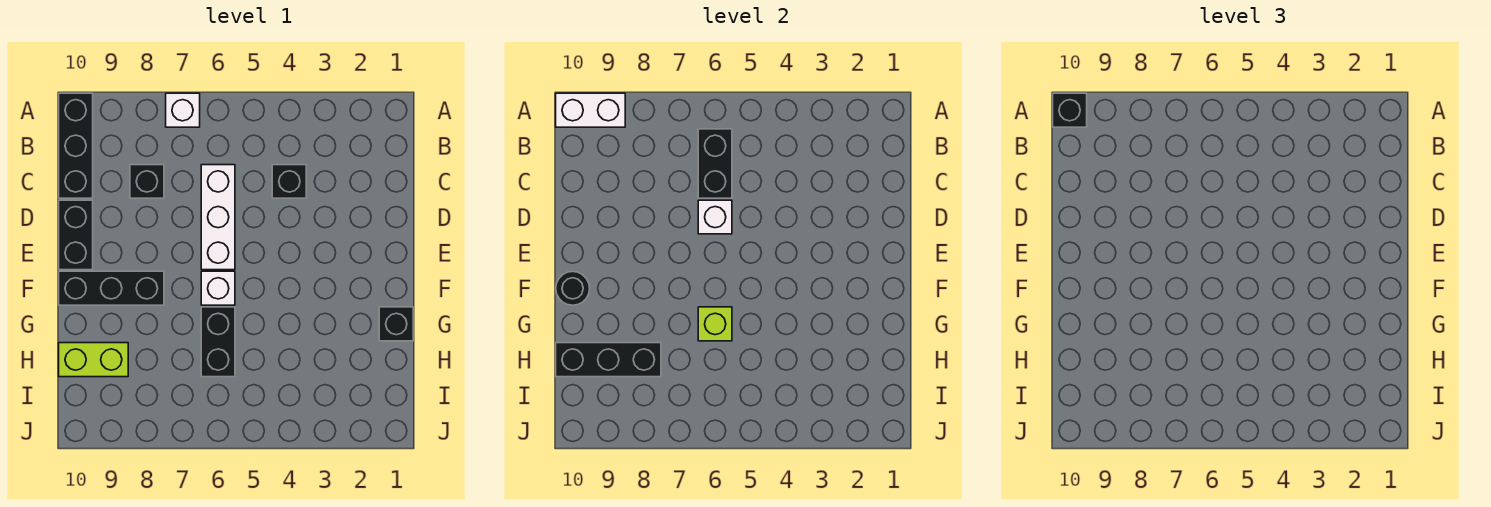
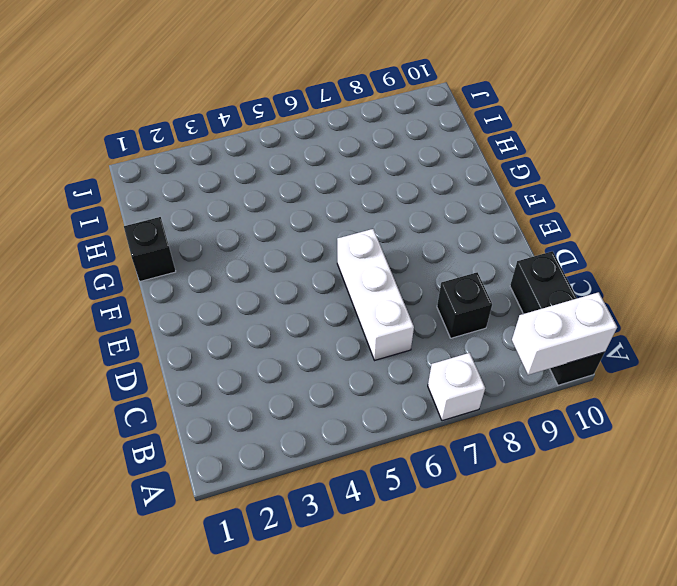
none -> black 1x1 brick [272,165,306,198]
none -> black 1x2 brick [59,200,93,270]
none -> white 1x1 brick [201,271,235,305]

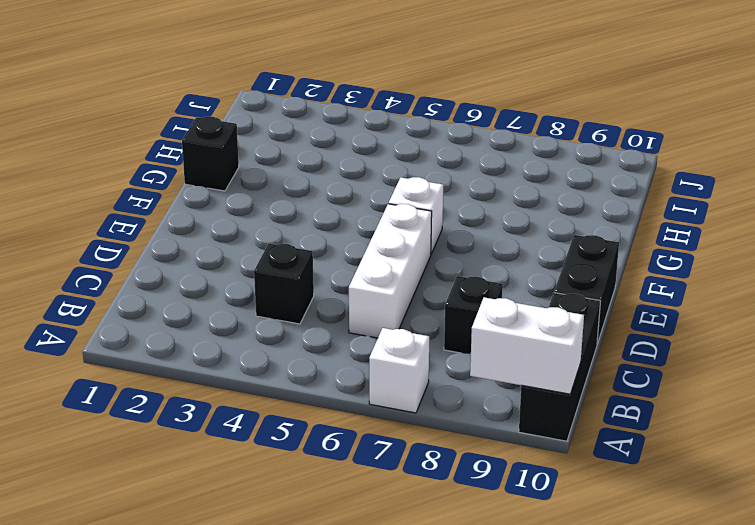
none -> black 1x3 brick [59,271,164,305]
none -> black 1x2 brick [201,307,235,377]
none -> lime 1x2 brick [59,343,128,377]

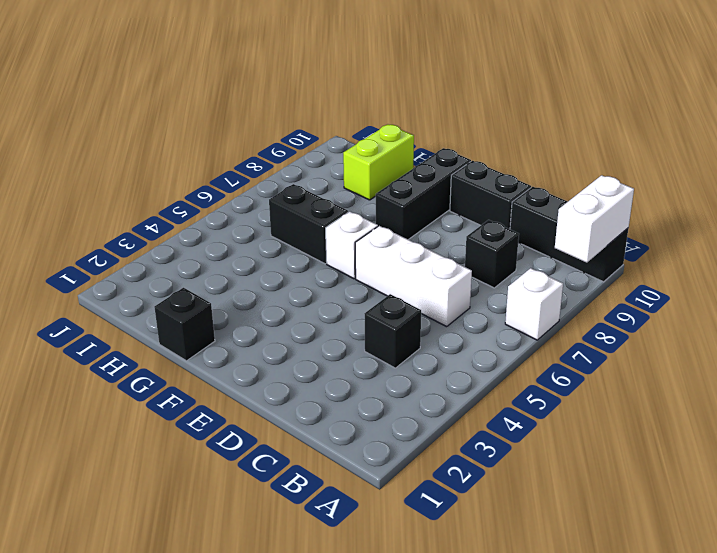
none -> black 1x2 brick [698,129,732,198]
none -> white 1x1 brick [698,200,732,234]
none -> black 1x1 round brick [556,271,590,305]

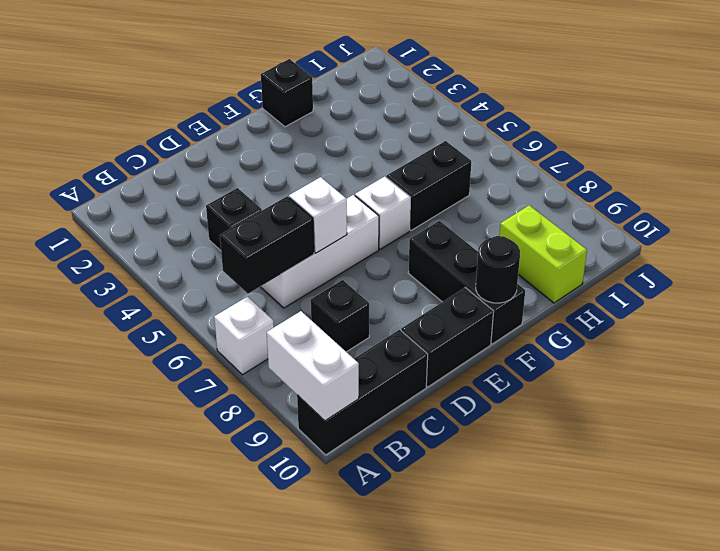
none -> lime 1x1 brick [698,307,732,341]
none -> black 1x3 brick [556,343,661,377]
none -> black 1x1 brick [1053,93,1087,127]

